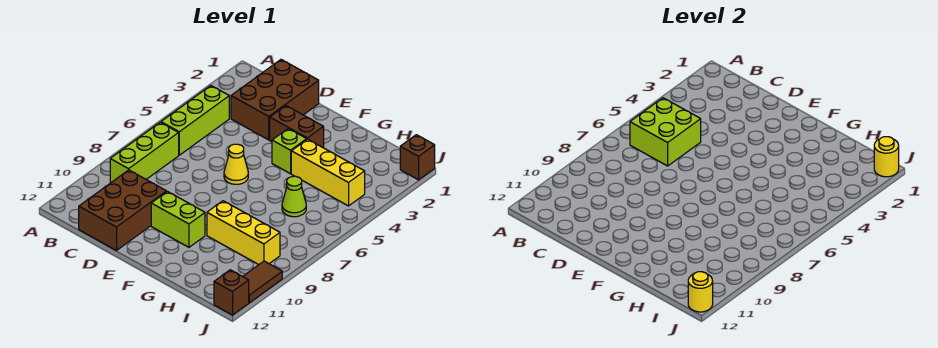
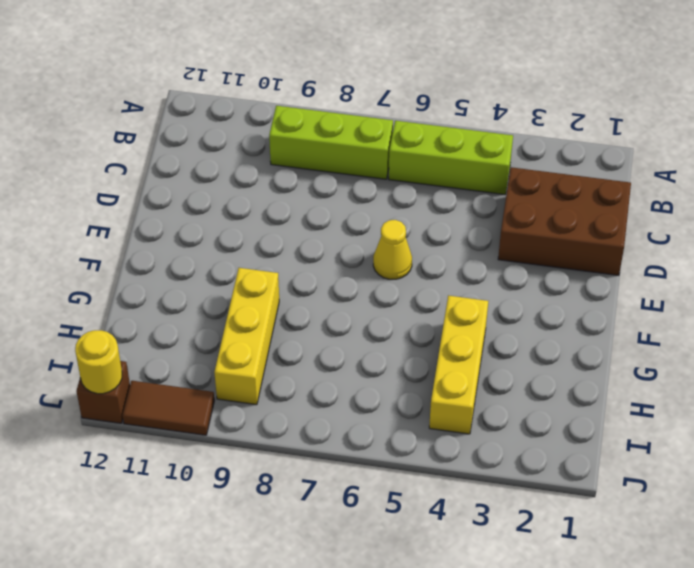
none -> brown 2x3 brick [79,170,166,250]
none -> brown 1x2 brick [270,106,324,148]
none -> lime 1x2 brick [151,192,205,247]

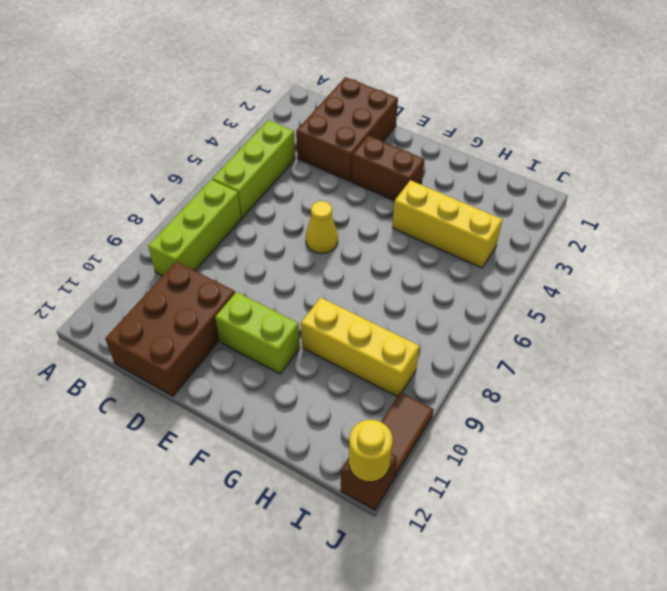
none -> lime 1x1 brick [272,129,307,174]
none -> lime 1x1 cone [282,176,306,217]
none -> brown 1x1 brick [400,135,435,180]

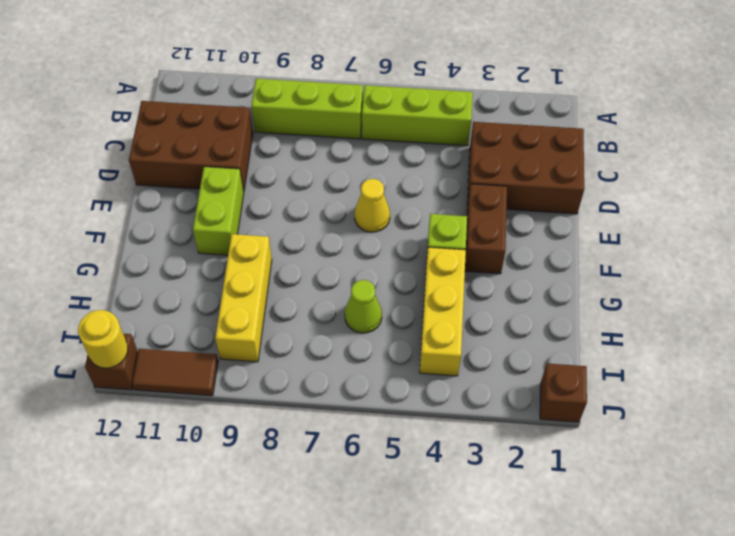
none -> lime 2x2 brick [630,98,701,166]
none -> yellow 1x1 round brick [874,137,899,177]

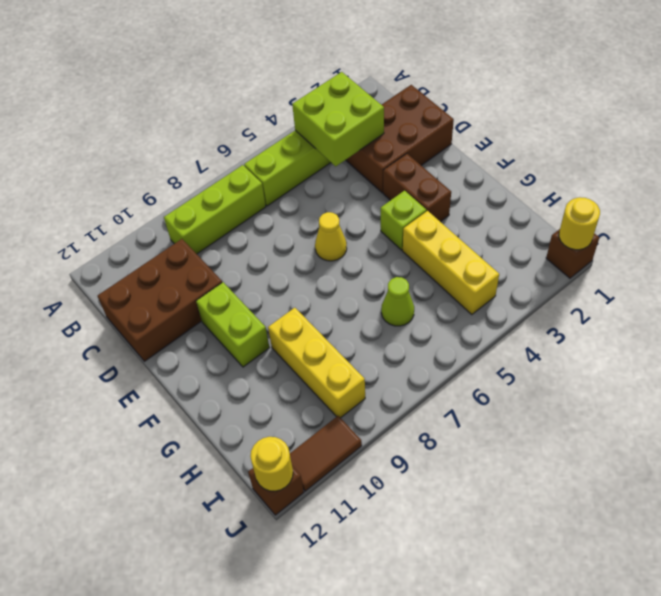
lime 2x2 brick [292,72,384,166] -> lime 2x2 brick moved to [630,98,701,166]

